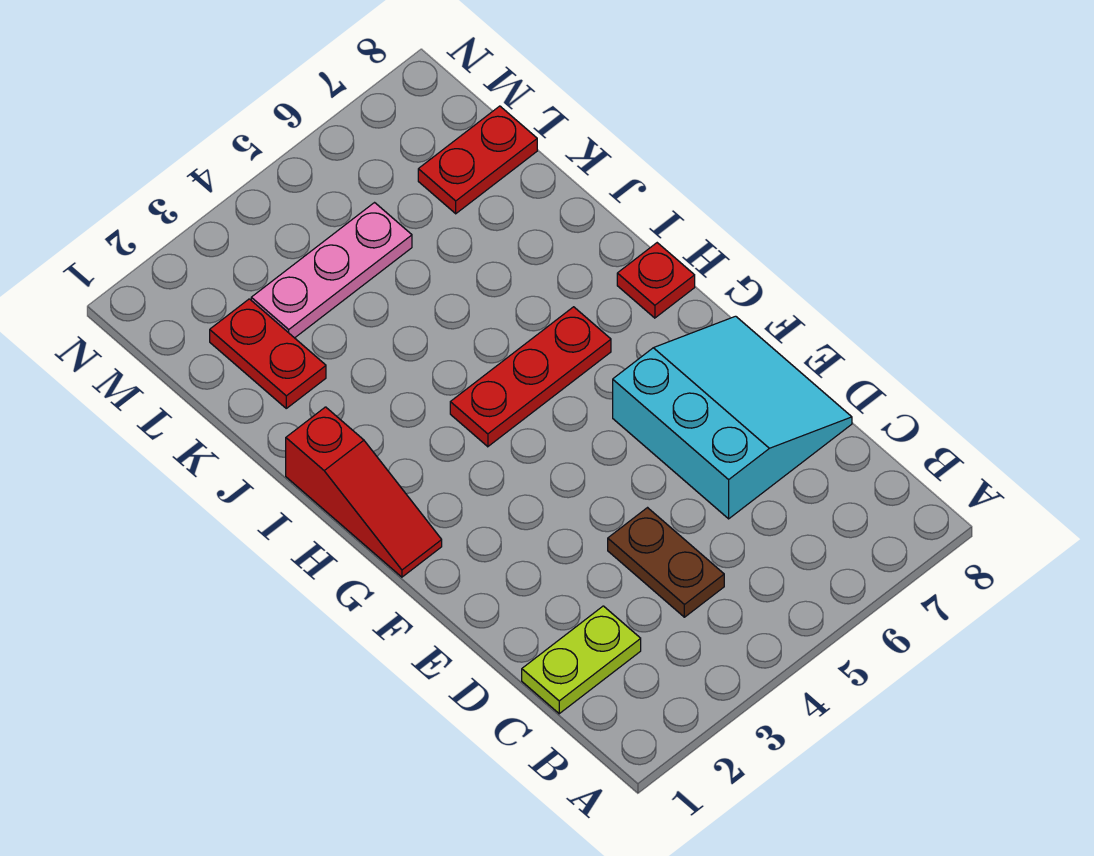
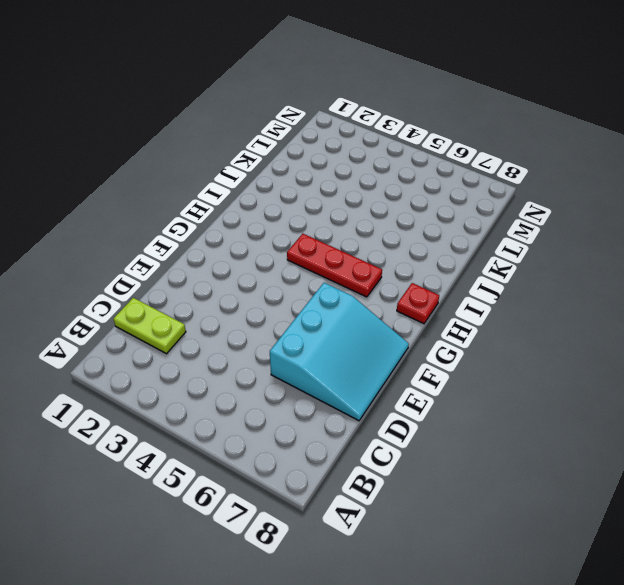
none -> brown 1x2 plate [608,508,724,617]
none -> red 1x3 slope [286,407,442,577]

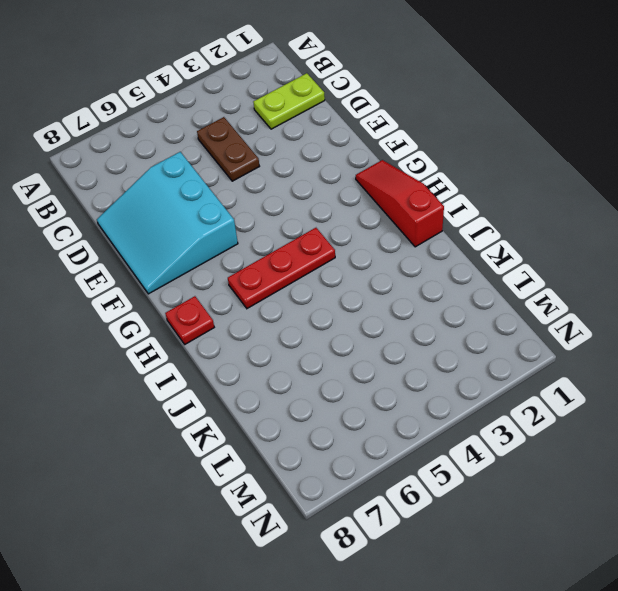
none -> red 1x2 plate [210,299,326,408]
none -> pink 1x3 plate [251,203,412,338]

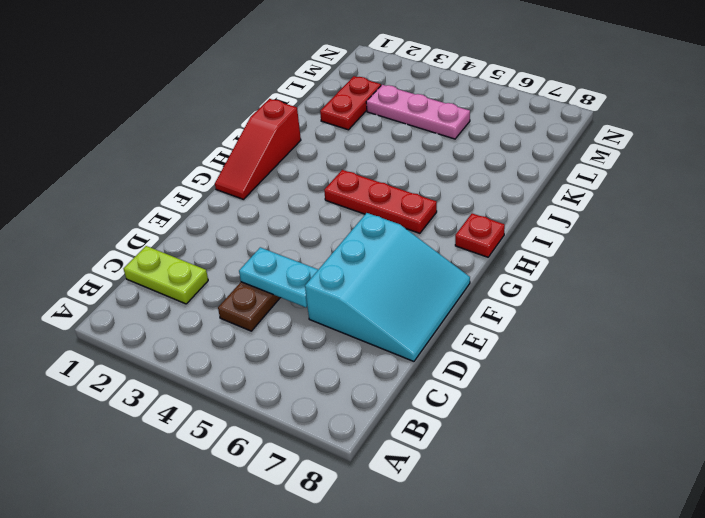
cyan 1x2 plate [239,247,318,308] -> none
none -> red 1x2 plate [418,106,537,214]

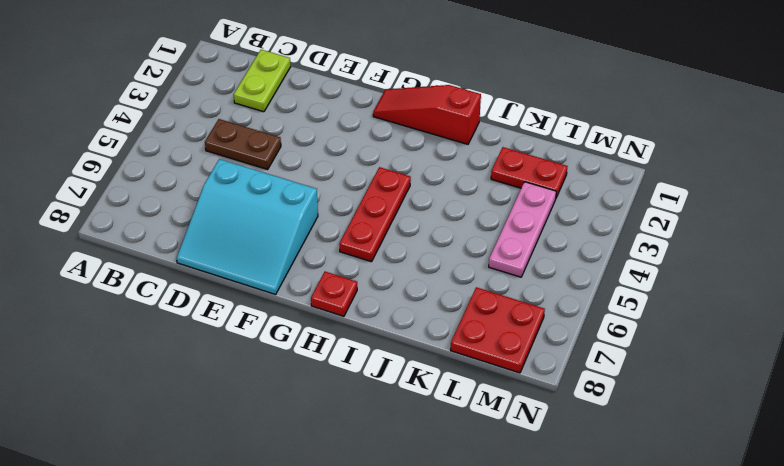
red 2x2 plate [451,287,545,373] -> red 1x2 plate [418,106,537,214]

